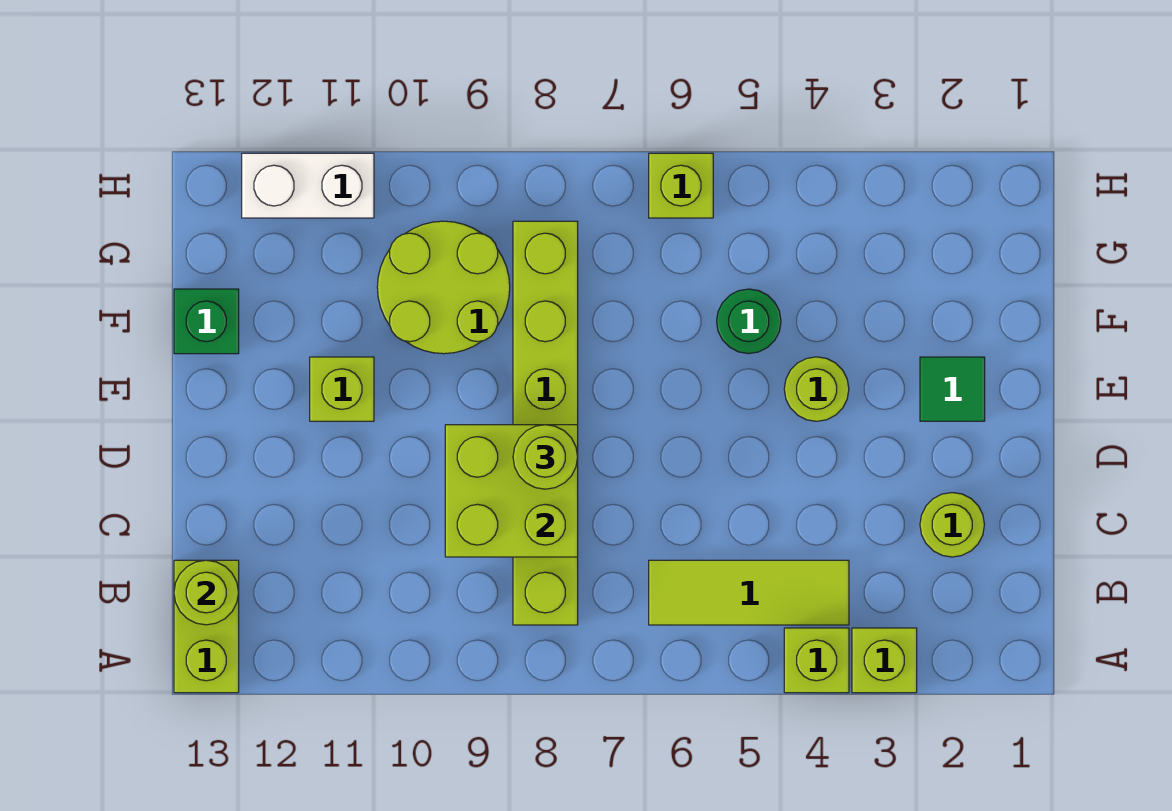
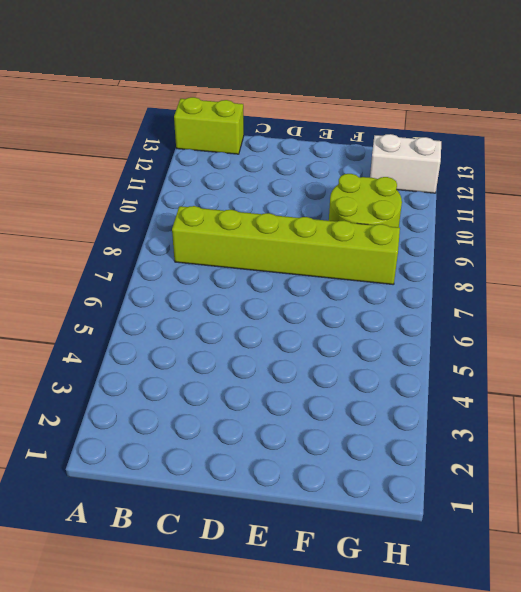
white 1x2 brick [370,134,441,193] -> white 1x2 brick turned to [242,153,374,218]
none -> lime 1x1 brick [852,628,917,693]
none -> lime 1x1 brick [784,628,849,693]
none -> lime 1x3 tile [649,560,849,625]

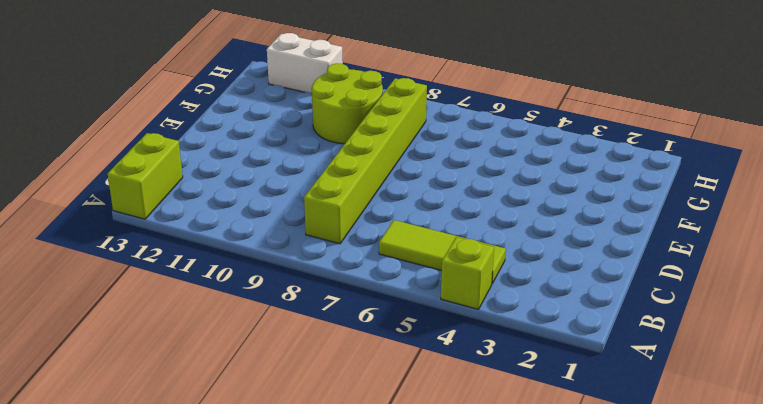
none -> lime 1x1 brick [852,628,917,693]
none -> lime 1x1 round brick [920,493,984,557]
none -> green 1x1 tile [920,357,985,421]

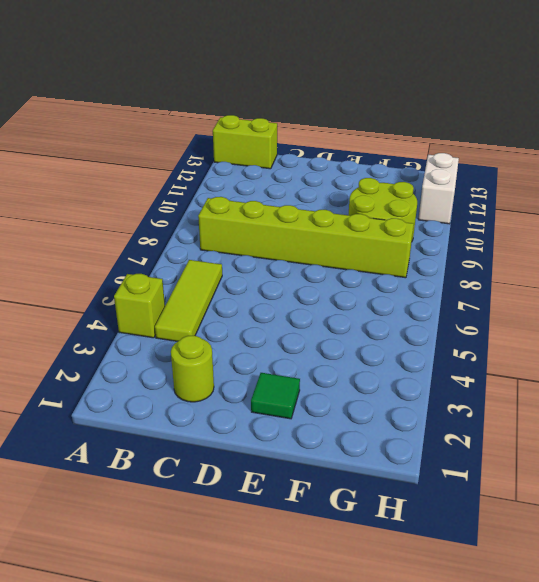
none -> lime 1x1 brick [852,628,917,693]
none -> lime 1x1 round brick [784,357,849,421]
none -> lime 1x1 brick [310,357,374,421]

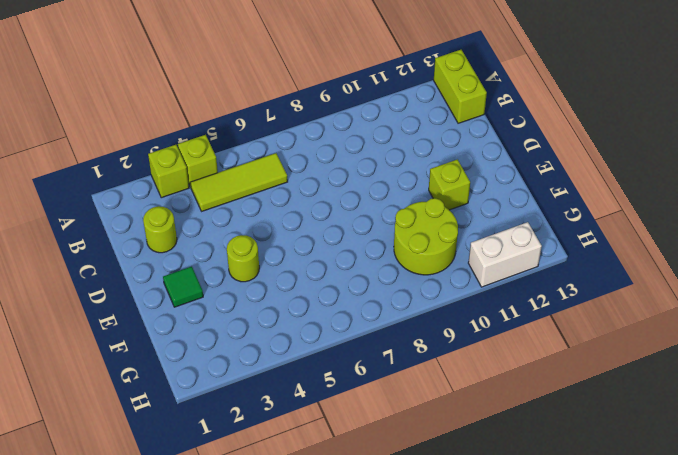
none -> lime 1x6 brick [513,221,578,625]
none -> green 1x1 round brick [717,289,781,354]
none -> green 1x1 brick [174,289,239,354]

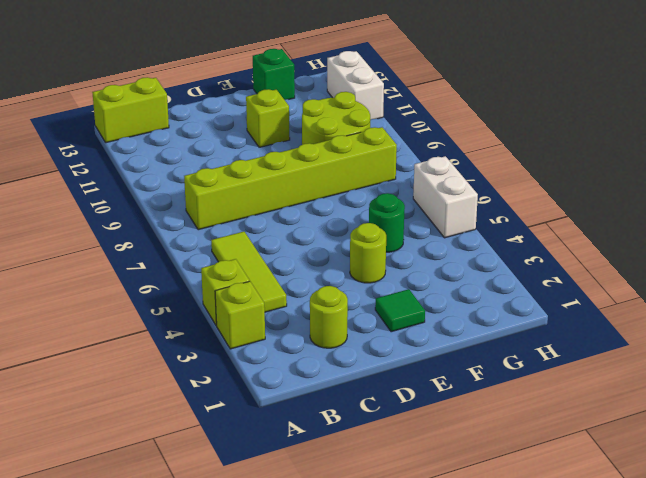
white 1x2 brick [413,156,478,238] -> lime 1x1 brick [649,153,713,218]
none -> lime 1x1 round brick [174,560,239,625]
none -> lime 2x2 brick [445,425,578,557]
none -> lime 1x1 round brick [513,425,578,489]

